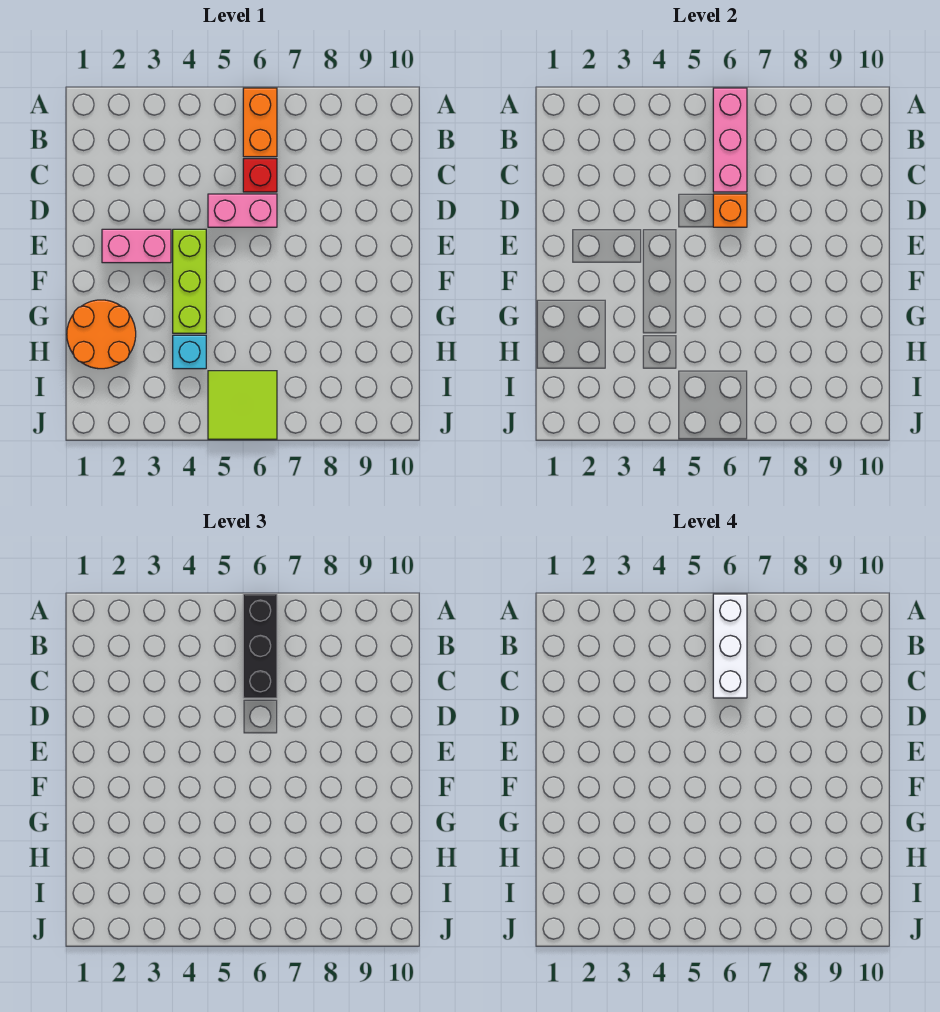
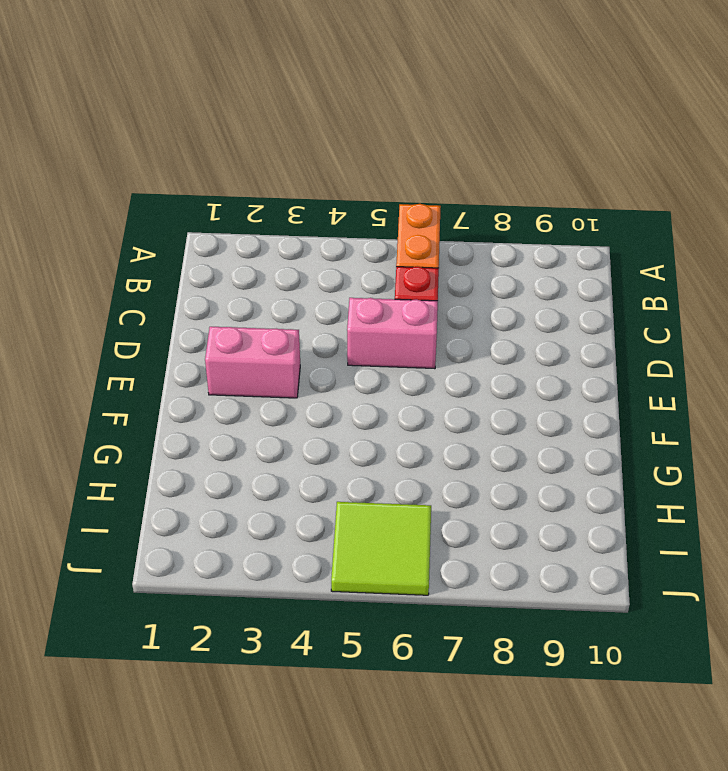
none -> lime 1x3 brick [173,229,206,333]
none -> orange 2x2 round brick [67,300,136,369]
none -> cyan 1x1 brick [173,335,206,369]

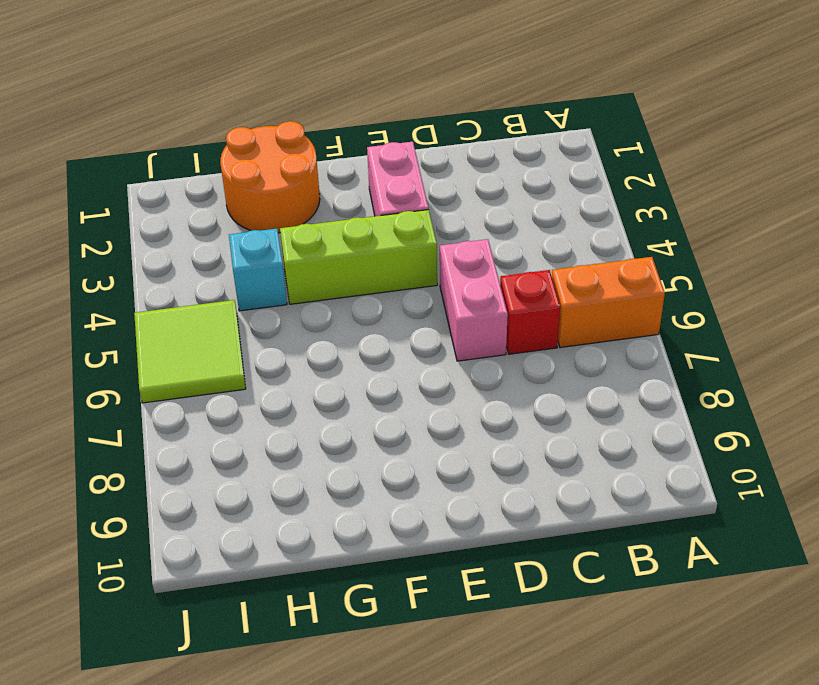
none -> pink 1x3 brick [713,88,747,192]
none -> orange 1x1 brick [713,194,747,227]
none -> black 1x3 brick [243,594,277,698]

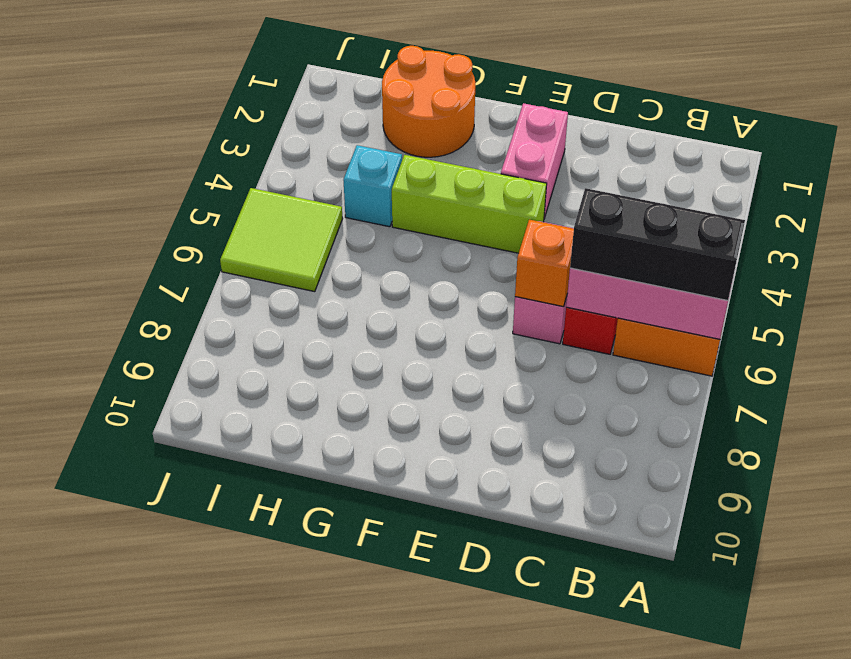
none -> white 1x3 brick [713,594,747,698]

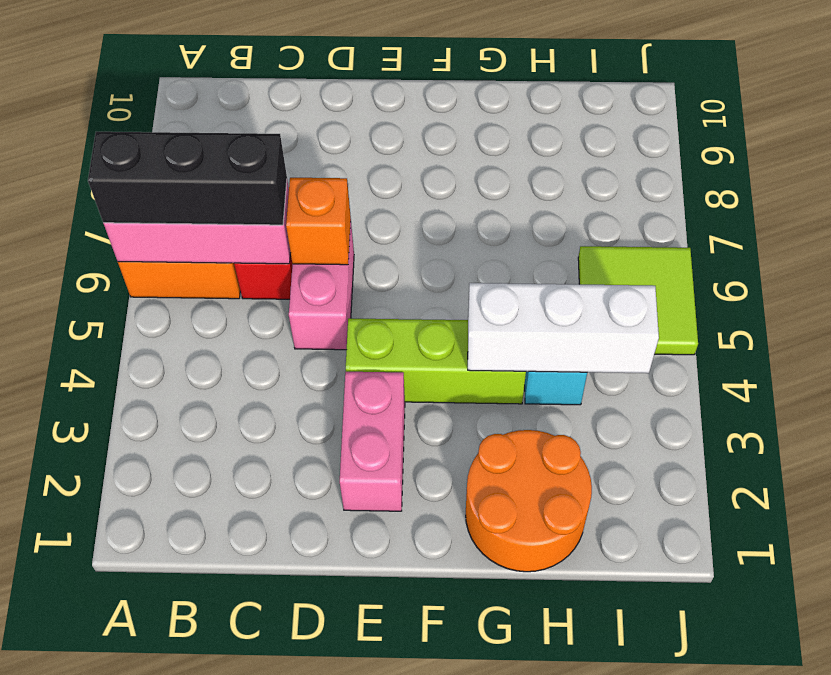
white 1x3 brick [468,283,659,373] -> white 1x3 brick moved to [713,594,747,698]

